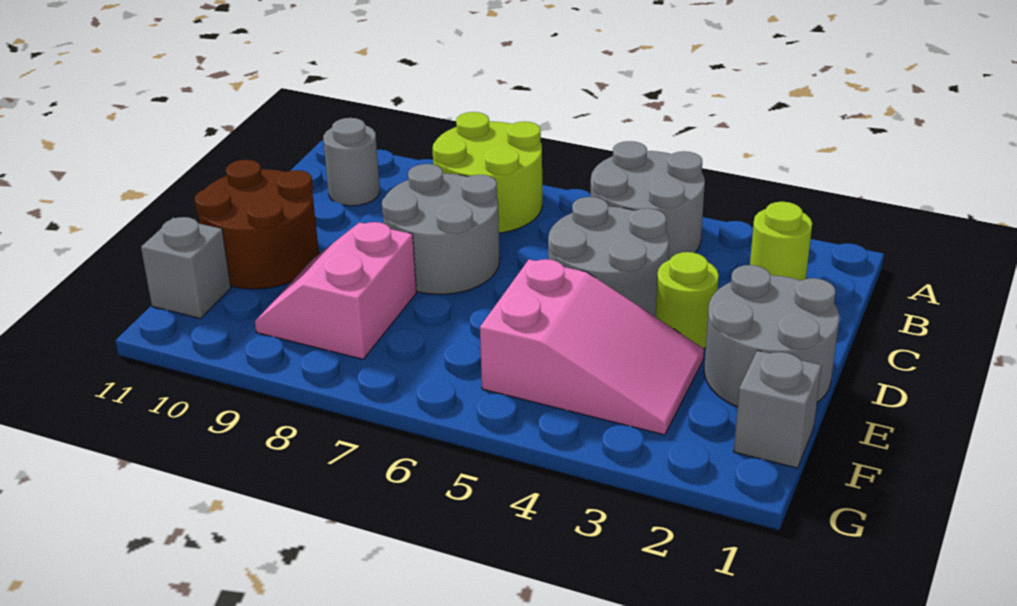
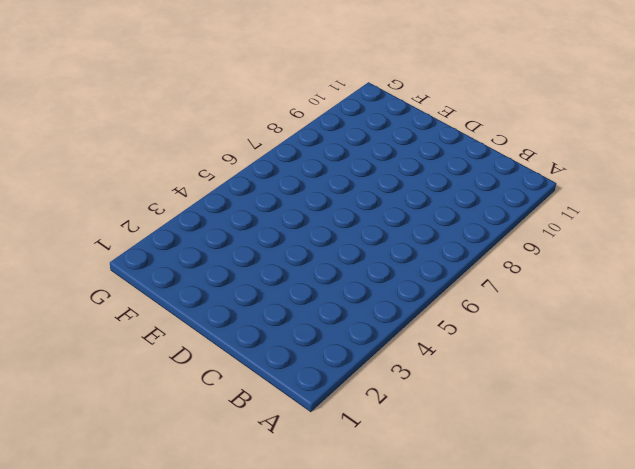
none -> grey 2x2 round brick [591,141,705,260]
none -> lime 2x2 round brick [433,112,542,233]
none -> lime 1x1 round brick [750,202,812,281]

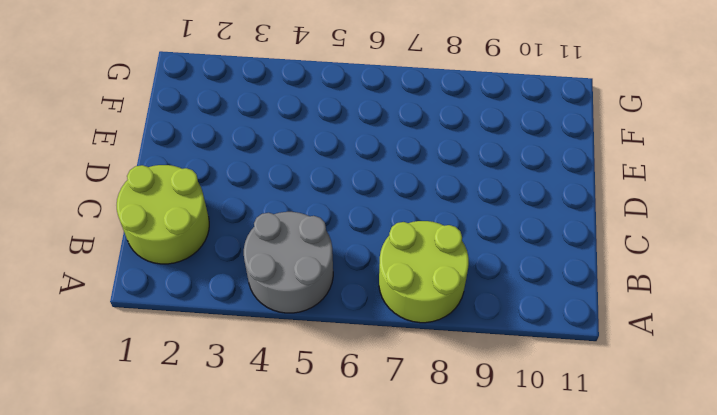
lime 2x2 round brick [117,165,209,264] -> lime 1x1 round brick [750,202,812,281]
none -> grey 1x1 round brick [323,118,380,206]
none -> grey 2x2 round brick [548,197,669,316]
none -> grey 2x2 round brick [382,164,500,294]

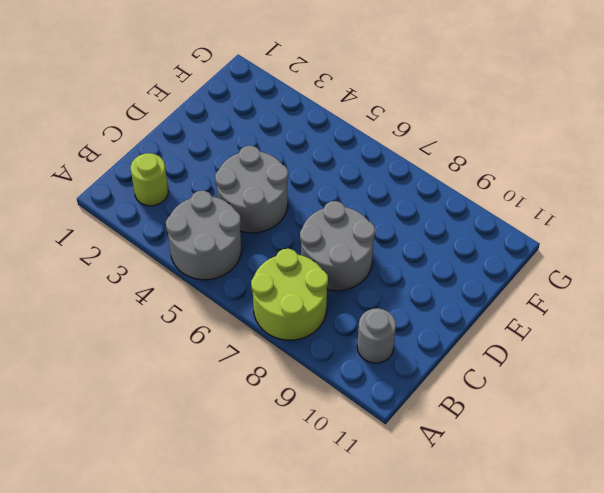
none -> grey 2x2 round brick [704,265,839,407]
none -> lime 1x1 round brick [655,252,719,349]
none -> brown 2x2 round brick [195,160,319,289]

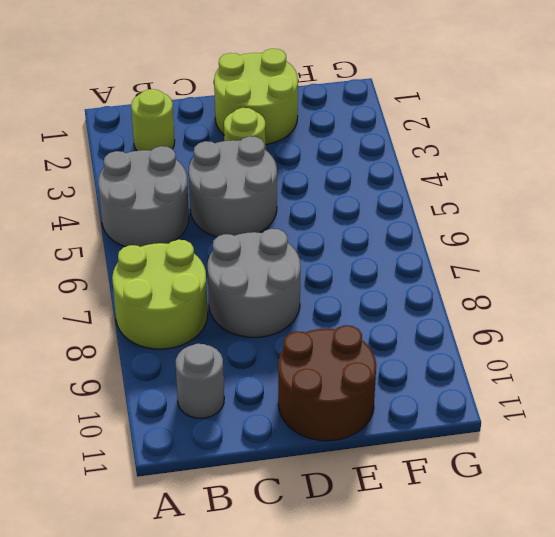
lime 2x2 round brick [214,49,298,144] -> grey 2x2 round brick [704,265,839,407]
none -> pink 2x3 slope [480,259,704,435]
none -> pink 2x2 slope [255,222,416,359]
none -> grey 1x1 brick [734,351,822,468]

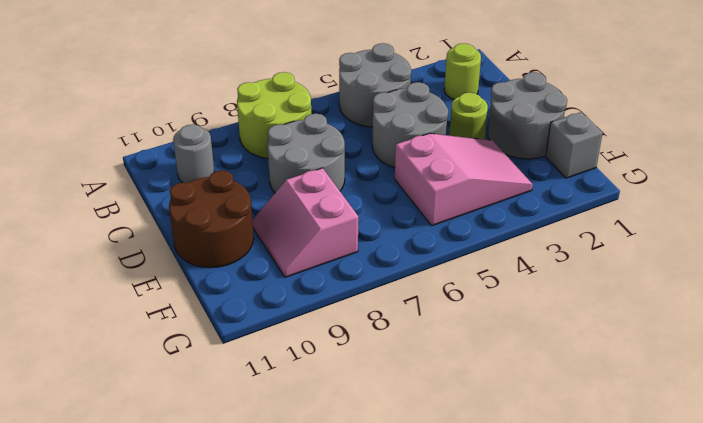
none -> grey 1x1 brick [141,217,231,319]

